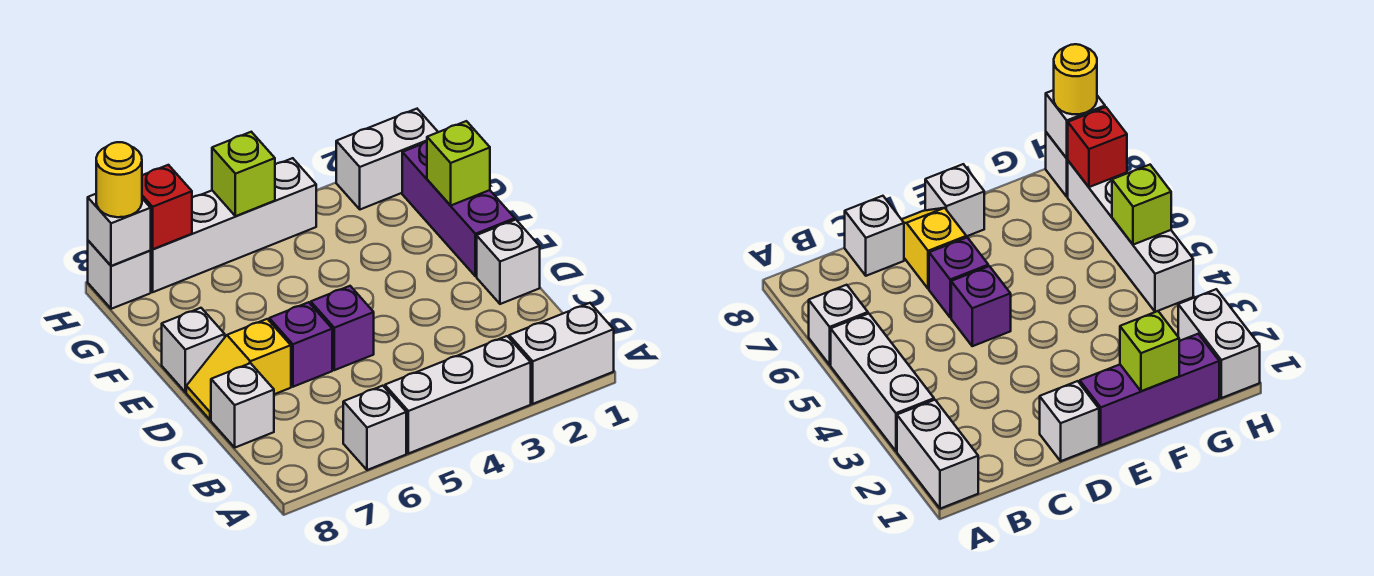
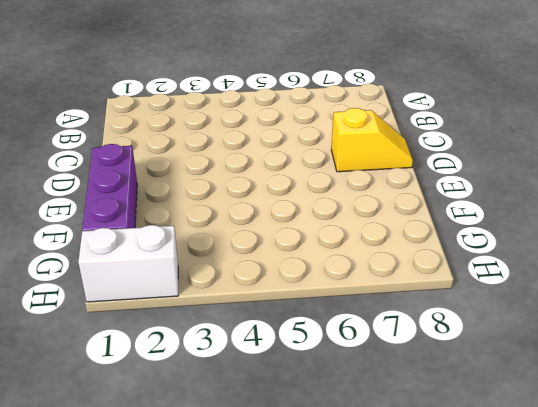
none -> white 1x2 brick [509,303,614,404]
none -> white 1x3 brick [385,336,531,454]
none -> white 1x1 brick [343,386,406,470]

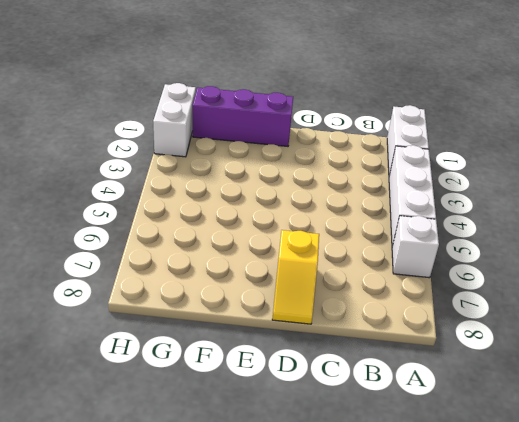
none -> white 1x1 brick [211,363,274,448]
none -> white 1x1 brick [477,220,540,304]
none -> purple 1x1 brick [311,286,374,370]

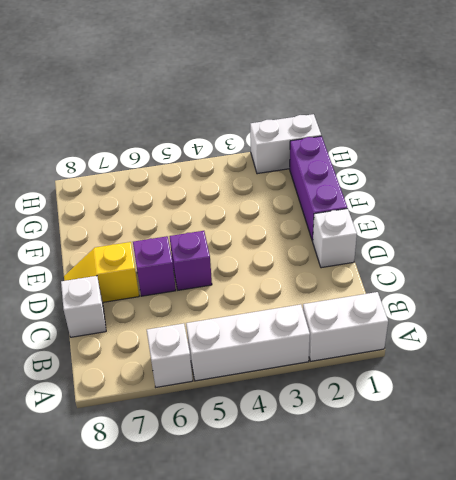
none -> white 1x1 brick [162,308,225,392]
none -> white 1x4 brick [150,158,316,292]
none -> white 1x1 brick [88,241,151,309]

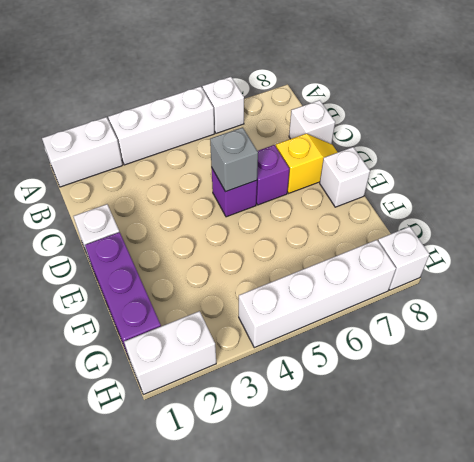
grey 1x1 brick [210,127,258,192] -> none
none -> lime 1x1 brick [427,121,490,205]
none -> lime 1x1 brick [212,132,275,216]
none -> red 1x1 brick [142,165,192,249]

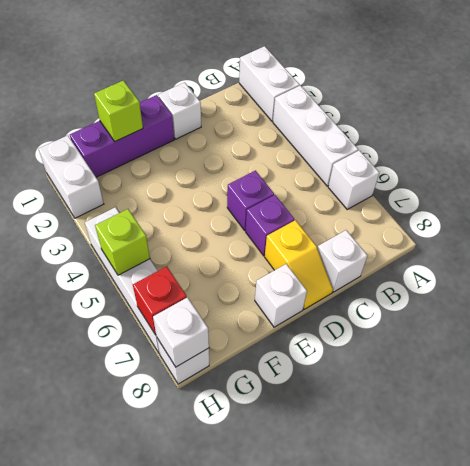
none -> yellow 1x1 round brick [96,142,142,217]

